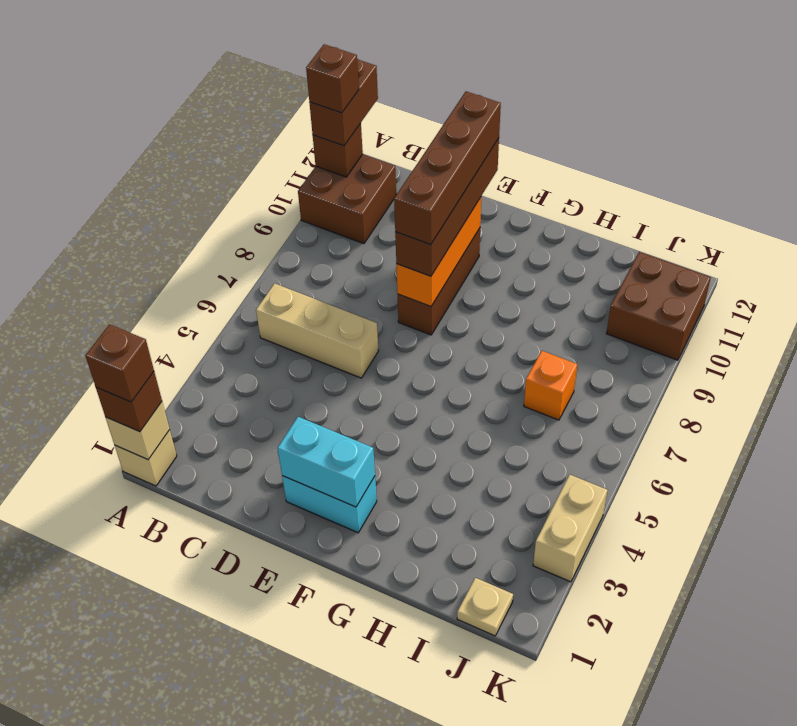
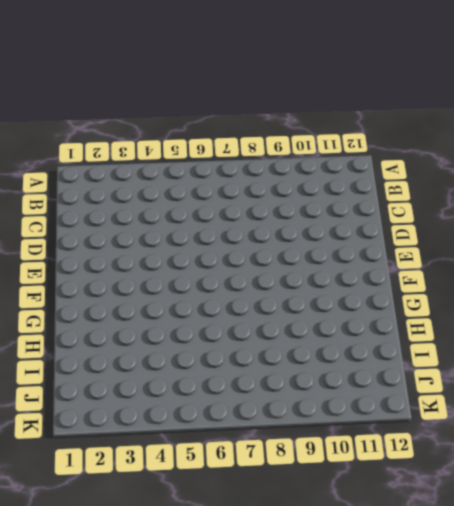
none -> tan 1x1 brick [115,430,177,486]
none -> brown 2x2 brick [298,154,396,244]
none -> tan 1x3 brick [256,283,379,378]

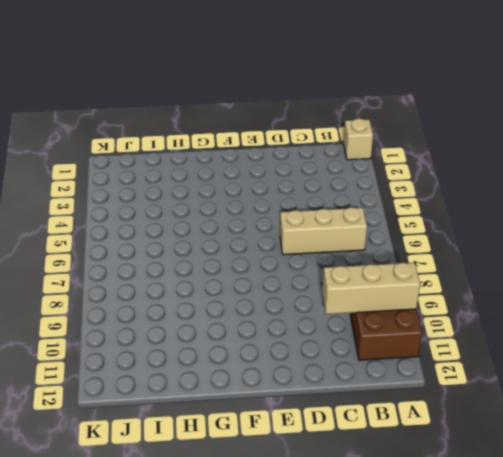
tan 1x3 brick [322,263,420,314] -> none
none -> cyan 1x2 brick [282,476,377,533]
none -> brown 1x3 brick [398,228,480,335]
none -> orange 1x1 brick [524,351,577,420]

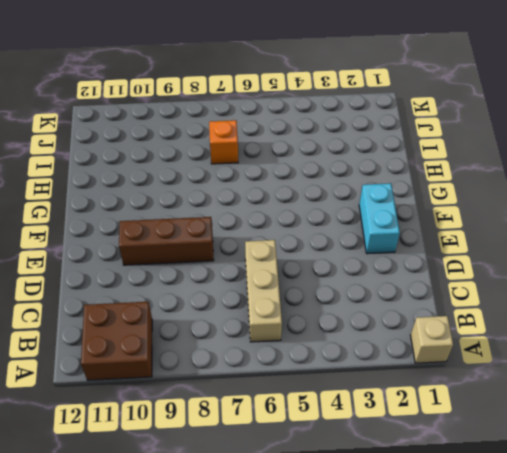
none -> tan 1x1 plate [457,578,513,636]
none -> brown 2x2 brick [606,252,711,360]
none -> tan 1x2 brick [533,475,607,582]

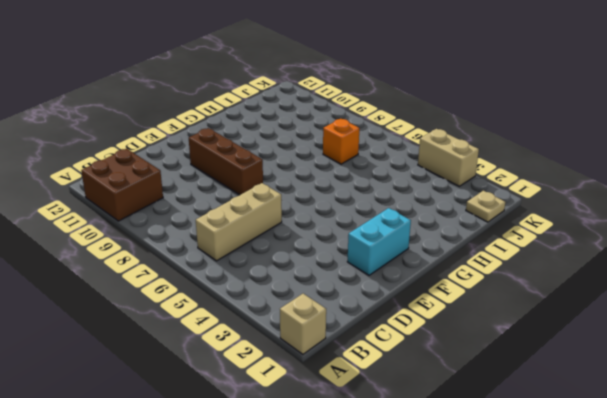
none -> brown 2x2 brick [606,252,711,360]
none -> tan 1x1 brick [105,402,170,460]
none -> brown 1x1 brick [313,123,363,177]

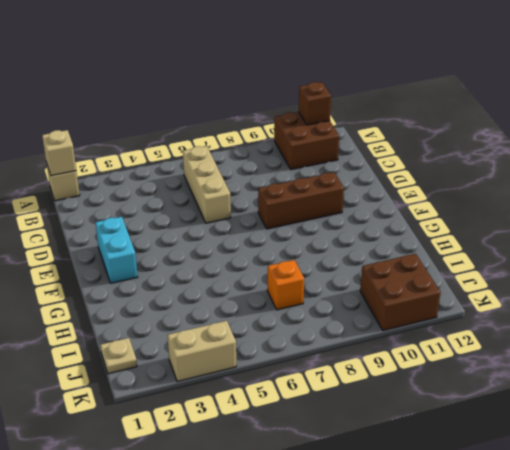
none -> cyan 1x2 brick [278,417,375,507]
none -> orange 1x3 brick [396,197,481,306]
none -> brown 1x1 brick [96,372,162,432]

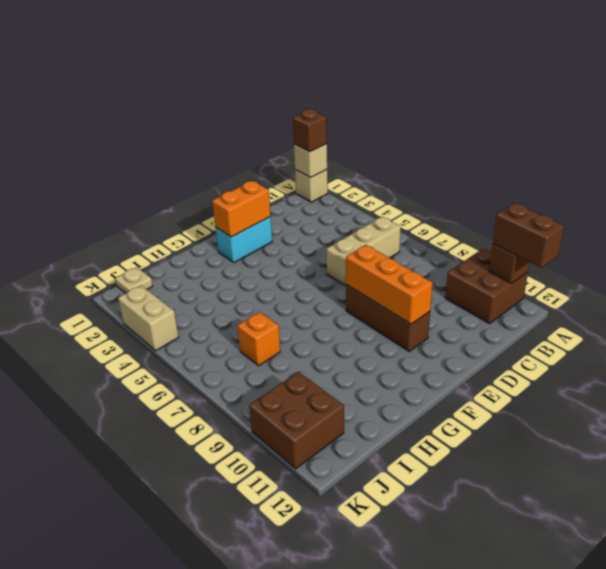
orange 1x2 brick [212,181,271,237] -> cyan 1x2 brick [278,417,375,507]
none -> brown 1x4 brick [395,138,499,276]
none -> brown 1x1 brick [86,324,154,402]
none -> brown 1x1 brick [306,44,359,113]

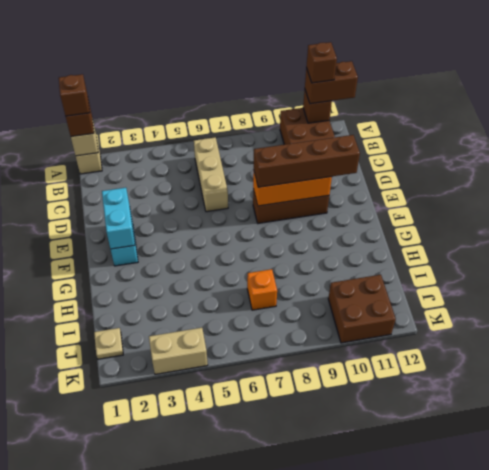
none -> brown 1x4 brick [394,91,501,245]

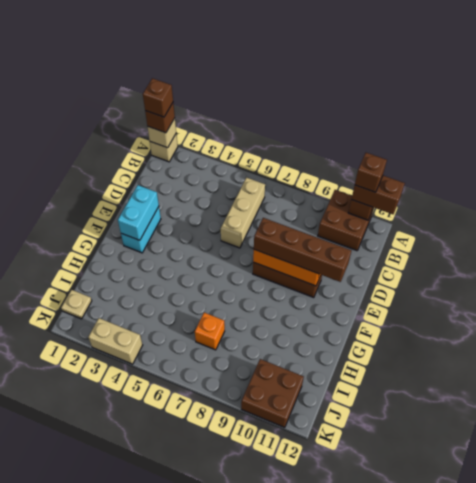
none -> brown 1x4 brick [394,91,501,245]

